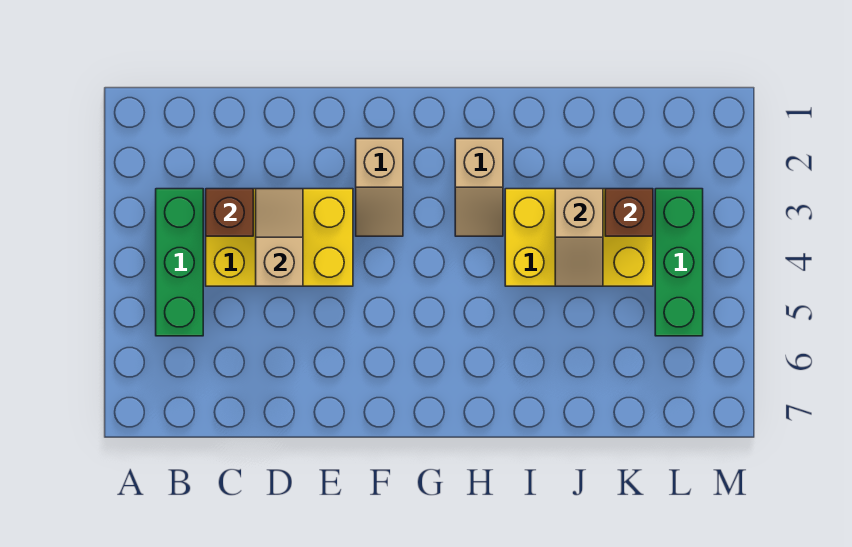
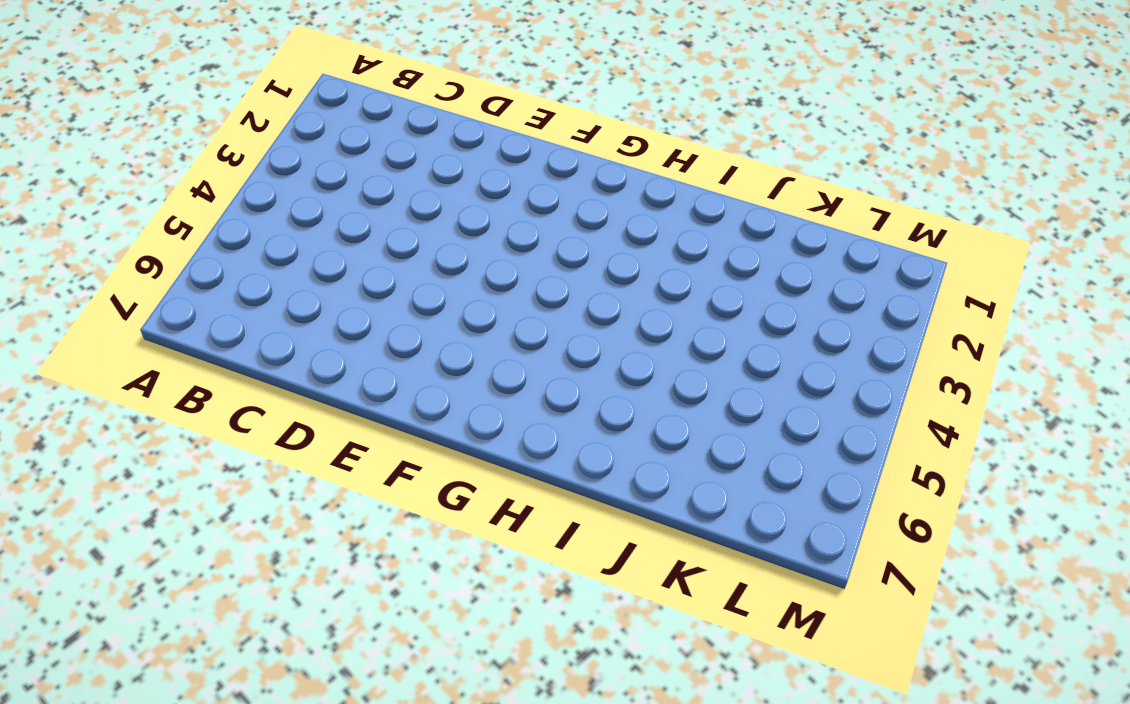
none -> green 1x3 brick [156,189,203,336]
none -> yellow 2x3 brick [206,189,353,286]

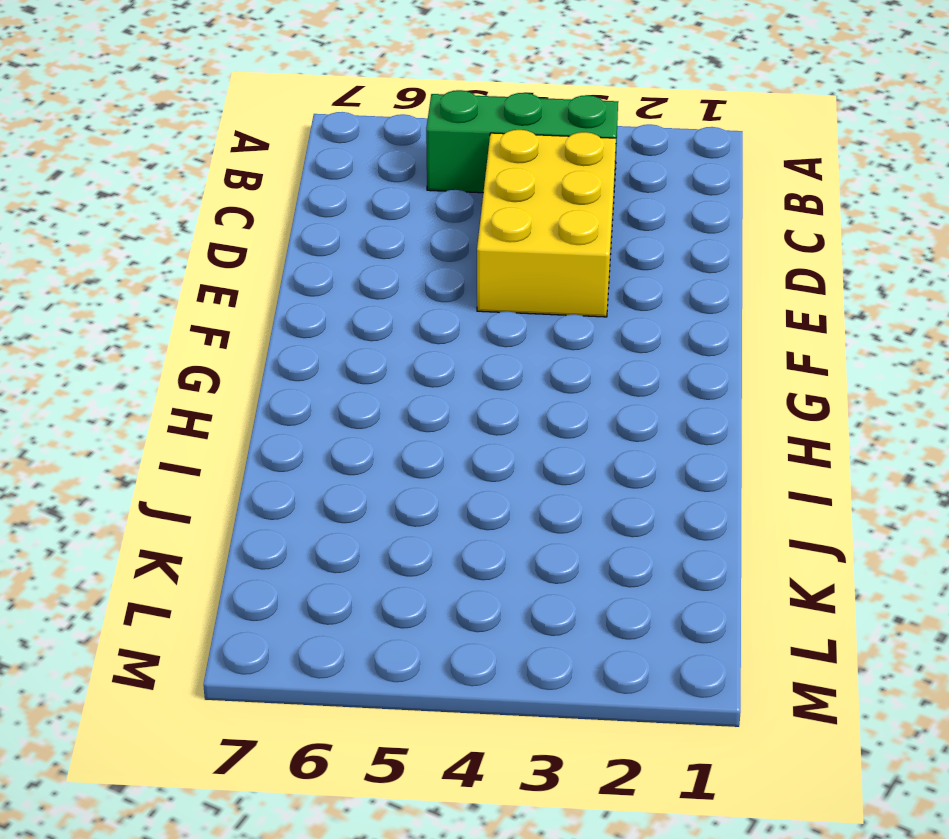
none -> tan 1x2 slope [356,139,403,236]
none -> tan 1x2 slope [455,139,503,236]

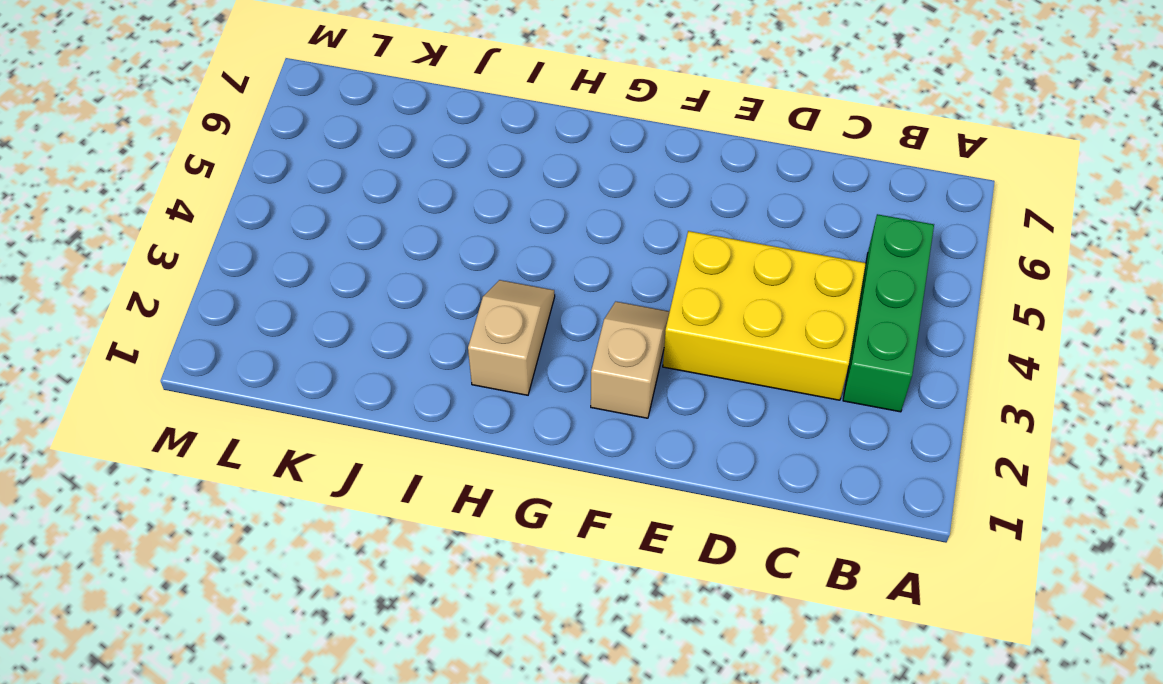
none -> yellow 2x3 brick [505,189,653,286]
none -> green 1x3 brick [655,189,703,336]

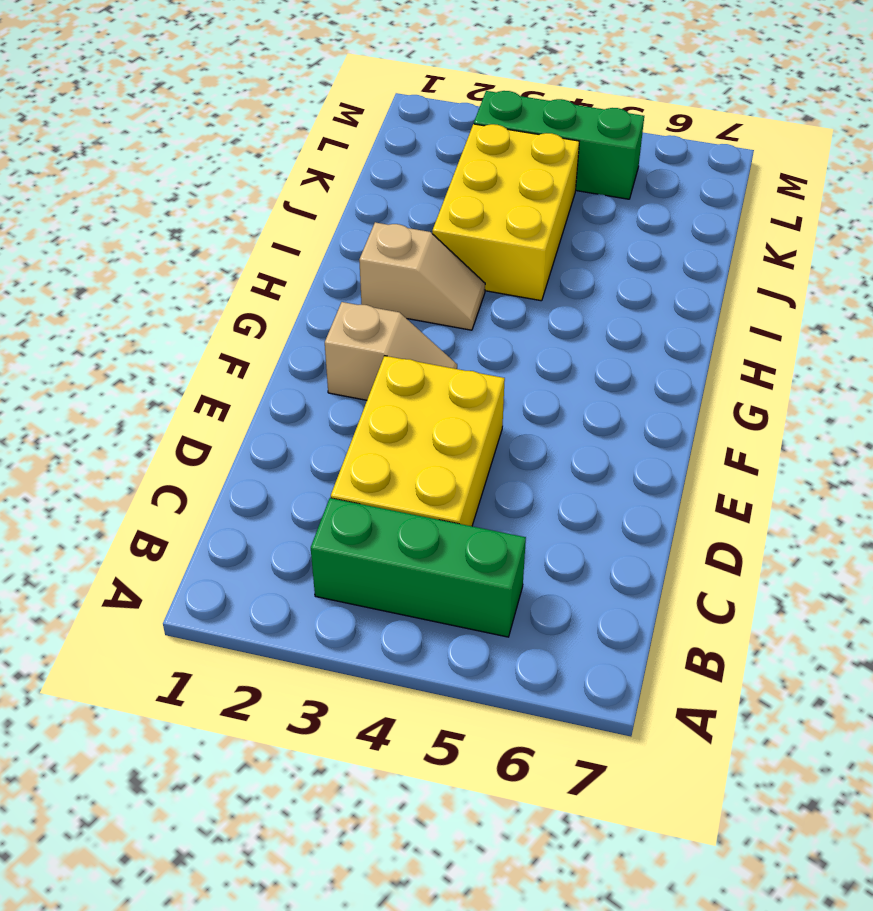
none -> brown 1x1 brick [206,189,253,236]
none -> tan 1x2 slope [256,189,303,286]

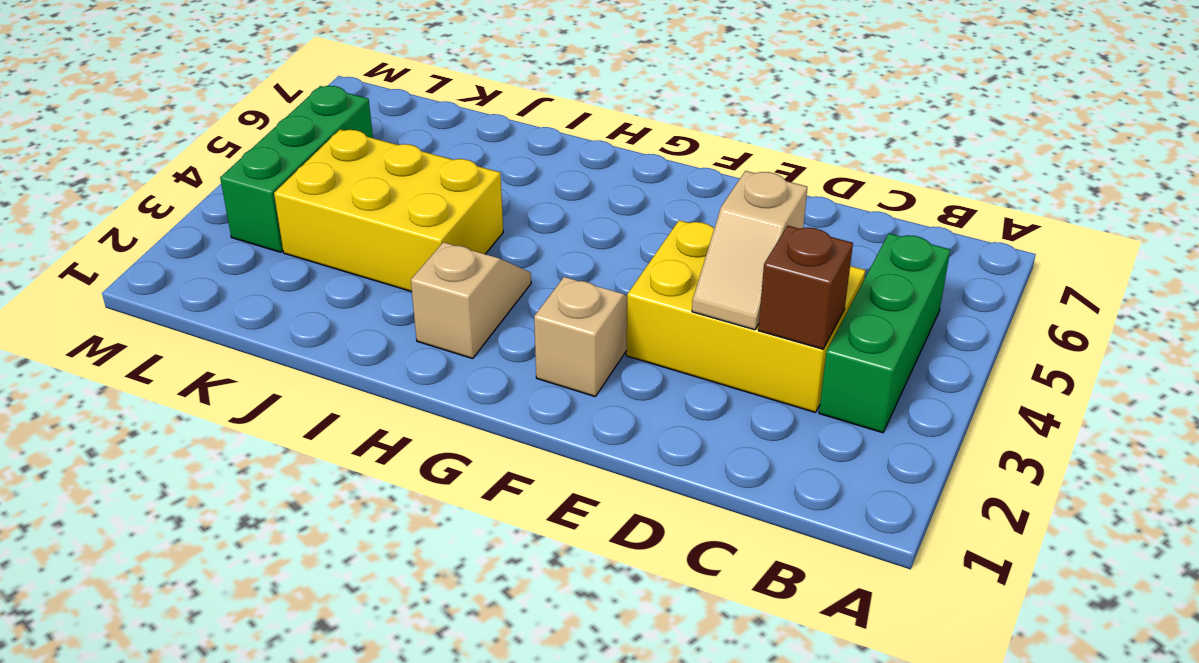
none -> tan 1x2 slope [555,189,603,286]
none -> brown 1x1 brick [605,189,653,236]

